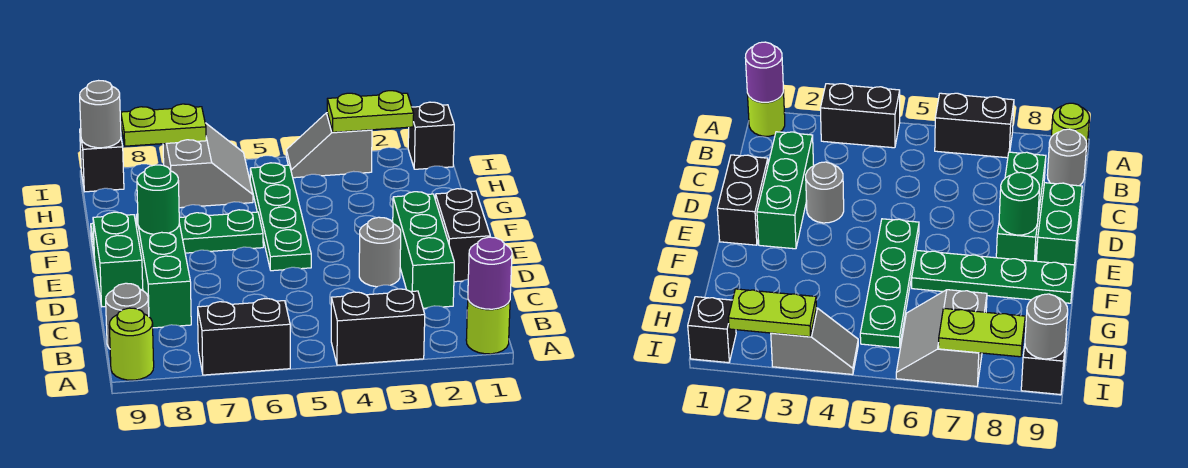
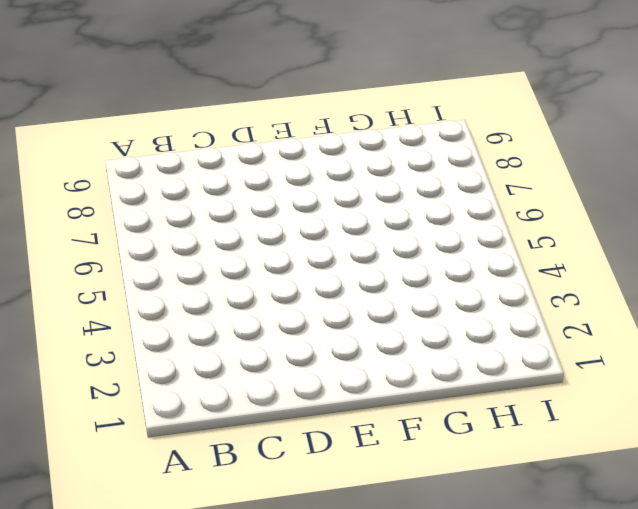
none -> lime 1x1 round brick [466,300,510,354]
none -> black 1x2 brick [331,289,425,365]
none -> black 1x2 brick [198,299,290,375]

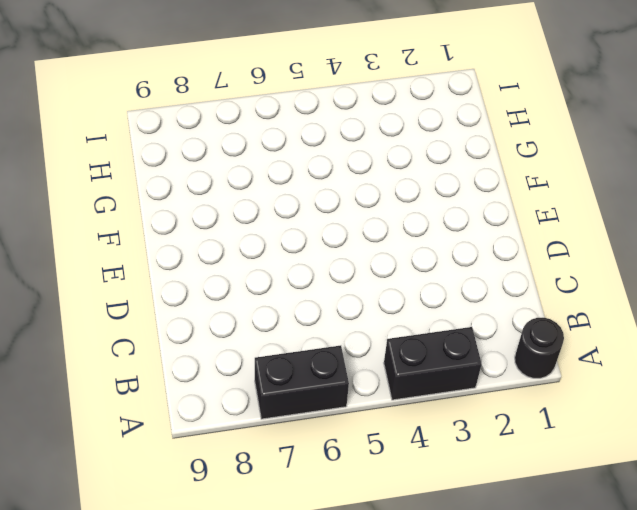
black 1x1 round brick [515,318,564,378] -> lime 1x1 round brick [466,300,510,354]
none -> lime 1x1 round brick [109,308,154,380]
none -> grey 1x1 round brick [106,283,149,349]
none -> green 1x3 brick [393,192,454,308]

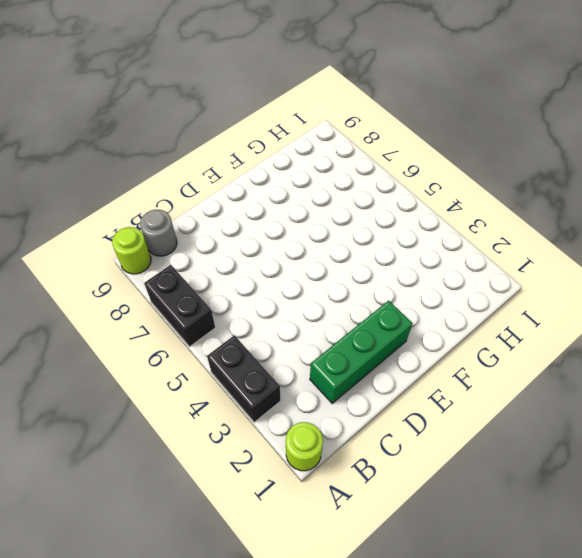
none -> green 1x3 brick [136,214,191,328]
none -> black 1x2 brick [435,189,490,282]
none -> grey 1x1 round brick [359,217,401,287]

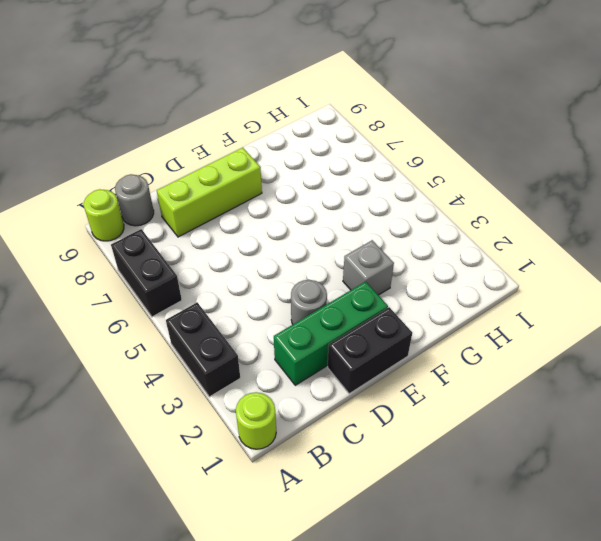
lime 1x3 brick [157,148,262,237] -> green 1x3 brick [136,214,191,328]
grey 1x1 brick [343,240,394,295] -> none
none -> green 1x2 brick [93,212,143,307]
none -> green 1x4 plate [250,163,311,271]
none -> green 1x4 plate [91,210,263,259]

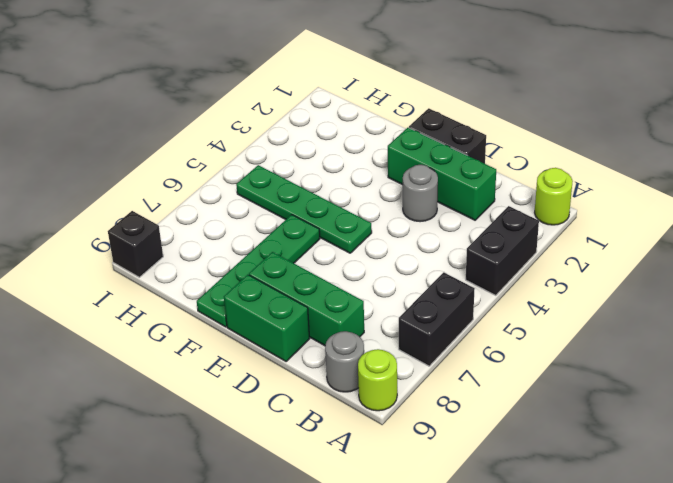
none -> grey 2x2 slope [163,123,253,208]
none -> black 1x1 brick [408,102,454,169]
none -> grey 1x2 slope [286,113,372,178]

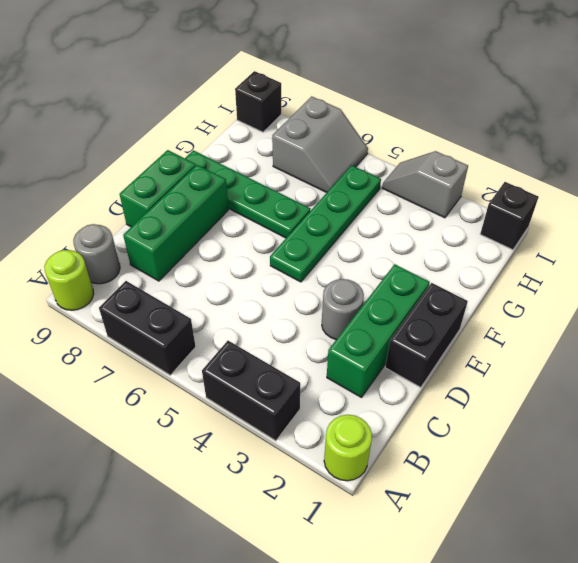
none -> purple 1x1 round brick [468,237,512,309]
none -> green 1x1 round brick [137,165,179,234]
none -> lime 1x2 plate [327,91,414,132]

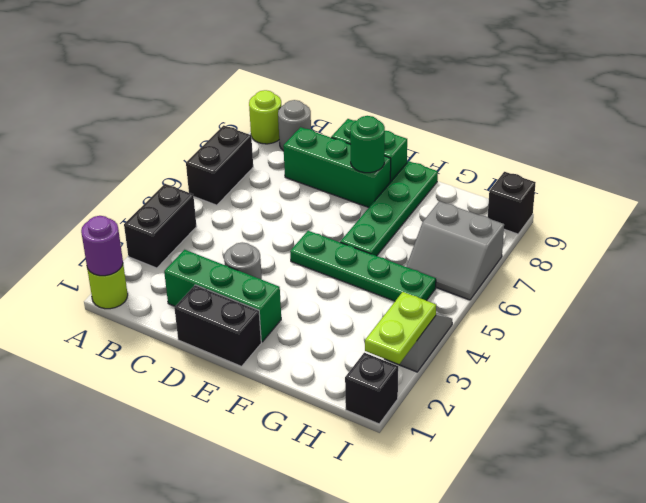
none -> lime 1x2 plate [121,104,206,146]
none -> grey 1x1 round brick [80,81,121,148]

